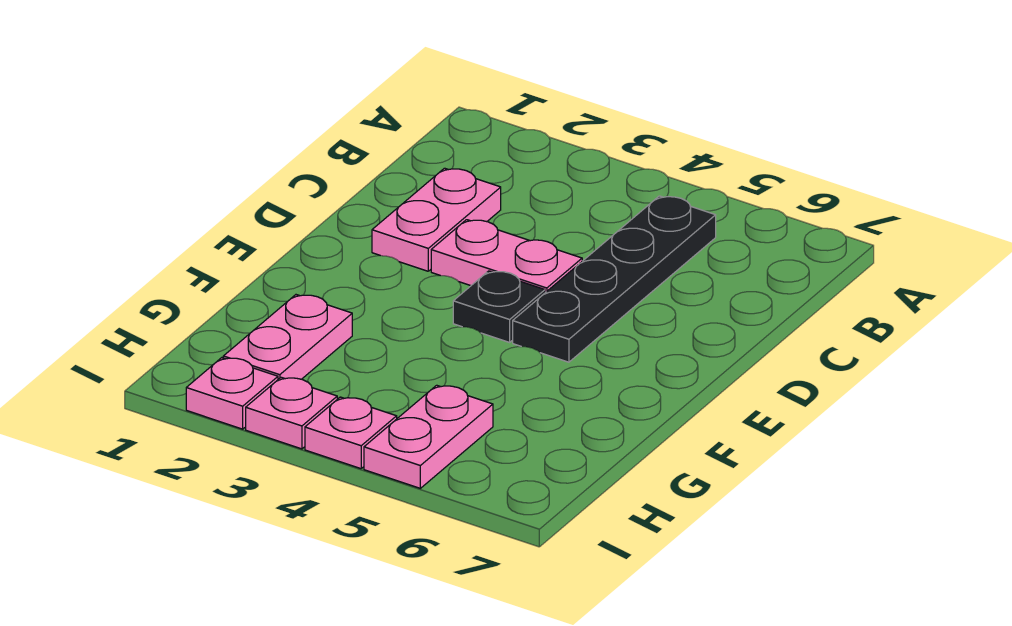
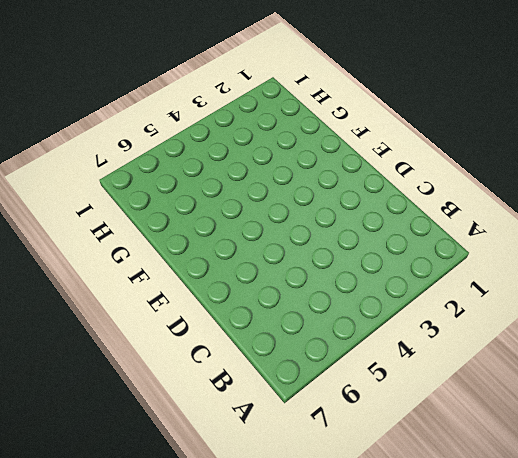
none -> black 1x4 plate [513,196,716,362]
none -> pink 1x2 plate [372,168,501,271]

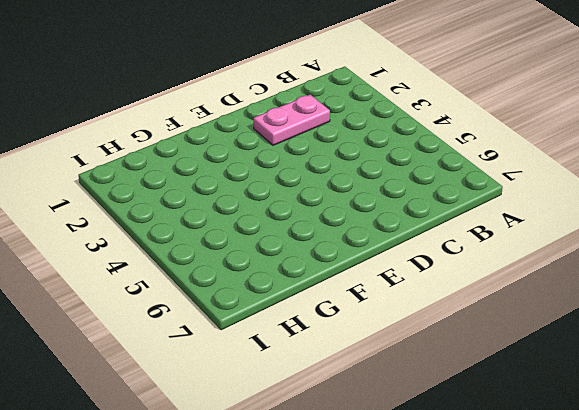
none -> black 1x4 plate [513,196,716,362]
none -> pink 1x2 plate [431,220,582,293]

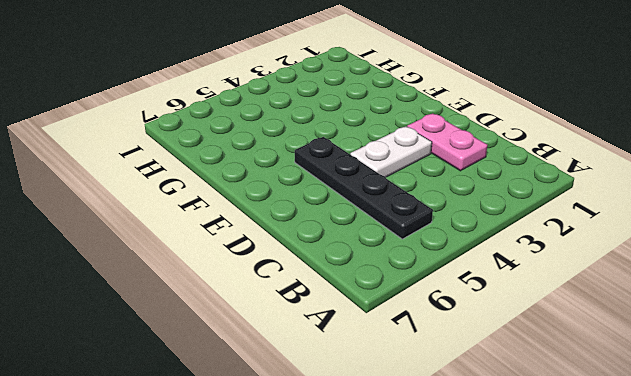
white 1x2 plate [350,126,432,177] -> pink 1x2 plate [431,220,582,293]
none -> black 1x1 plate [453,271,545,342]
none -> pink 1x2 plate [223,295,352,379]

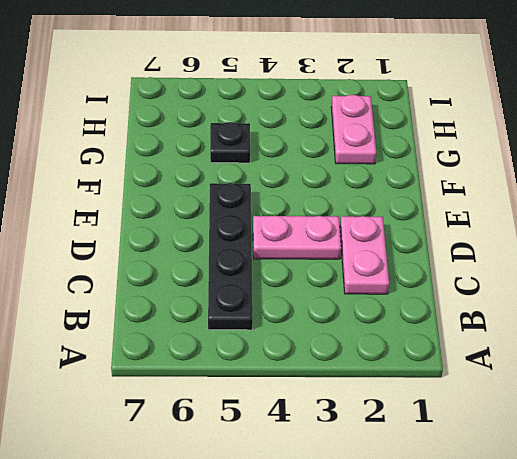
black 1x1 plate [210,122,250,163] -> black 1x1 plate moved to [453,271,545,342]
none -> pink 1x2 plate [364,385,493,488]
none -> pink 1x1 plate [186,358,278,429]

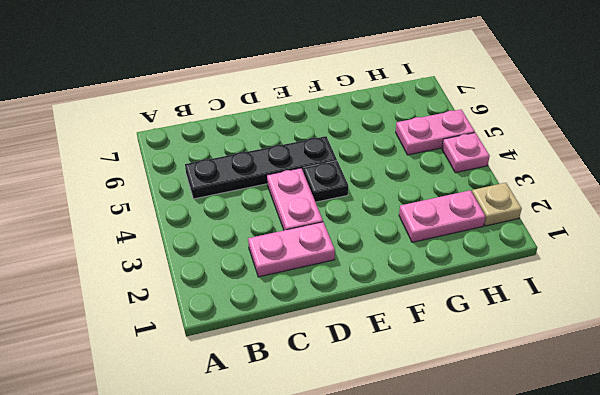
tan 1x1 plate [472,183,522,226] -> pink 1x1 plate [186,358,278,429]
none -> pink 1x1 plate [246,377,337,449]

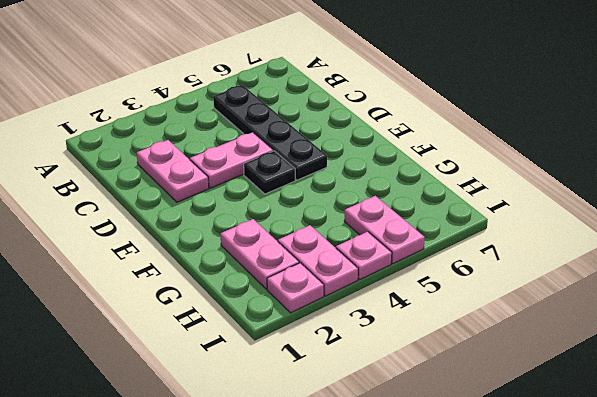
pink 1x2 plate [278,225,358,296] -> pink 1x1 plate [246,377,337,449]

